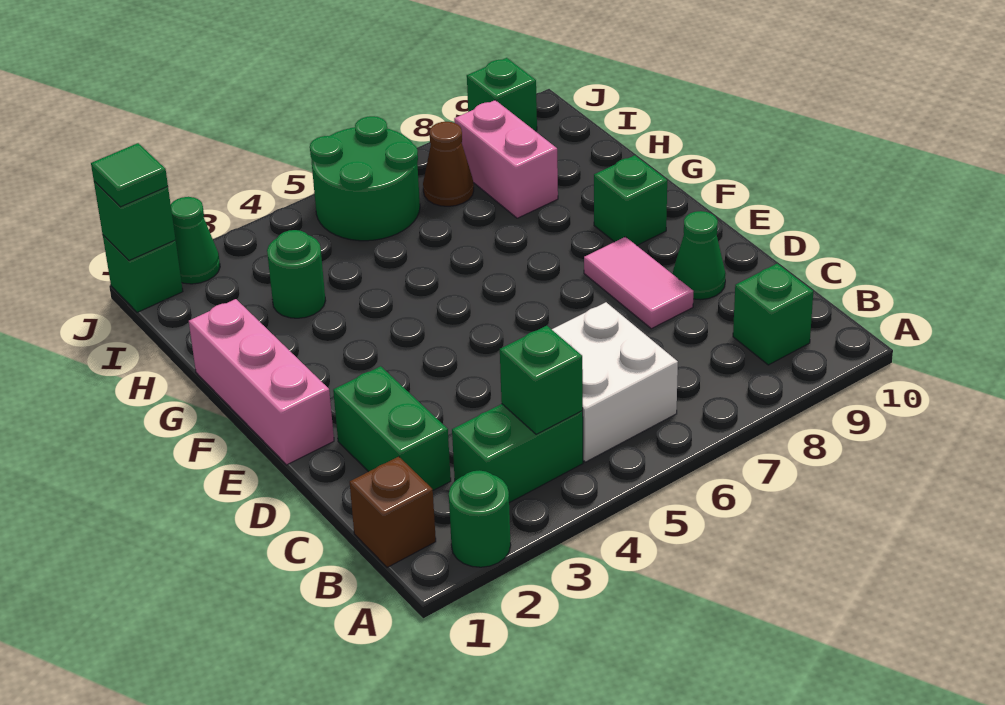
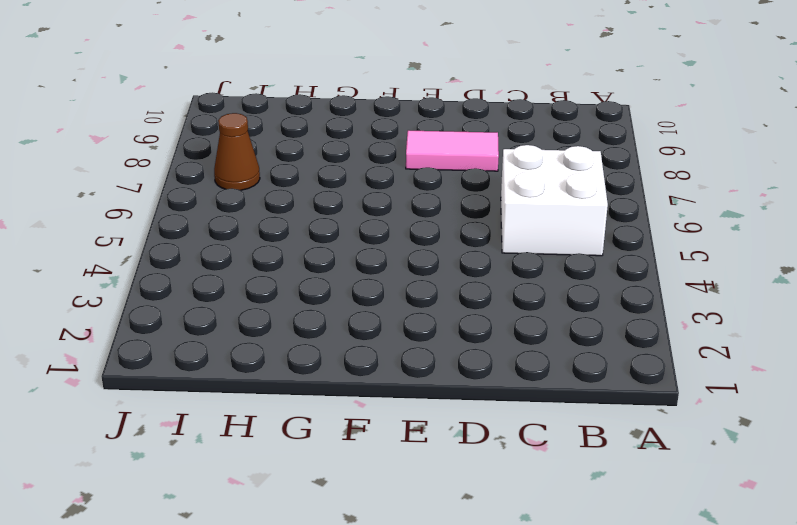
none -> green 1x1 round brick [449,470,511,567]
none -> brown 1x1 brick [350,456,436,567]
none -> green 1x2 brick [452,404,583,503]

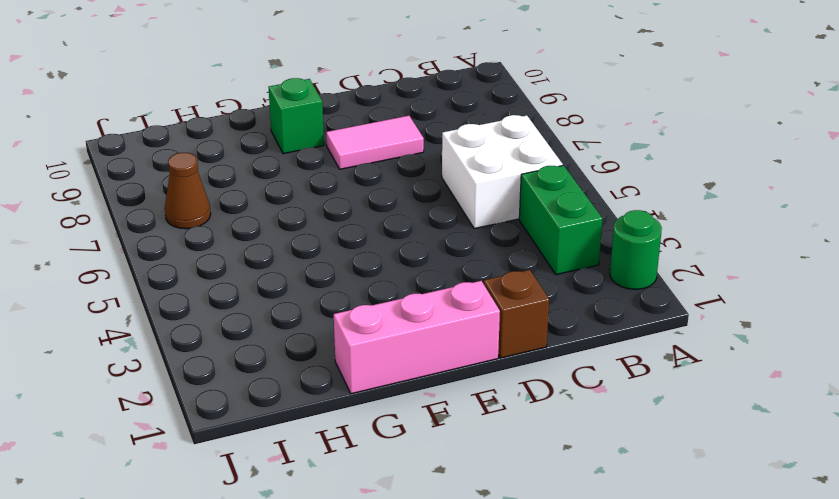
brown 1x1 brick [484,270,549,358] -> brown 1x1 brick moved to [350,456,436,567]
none -> green 1x1 brick [733,264,813,365]
none -> green 1x2 brick [333,366,451,490]
none -> green 1x1 cone [673,211,726,300]

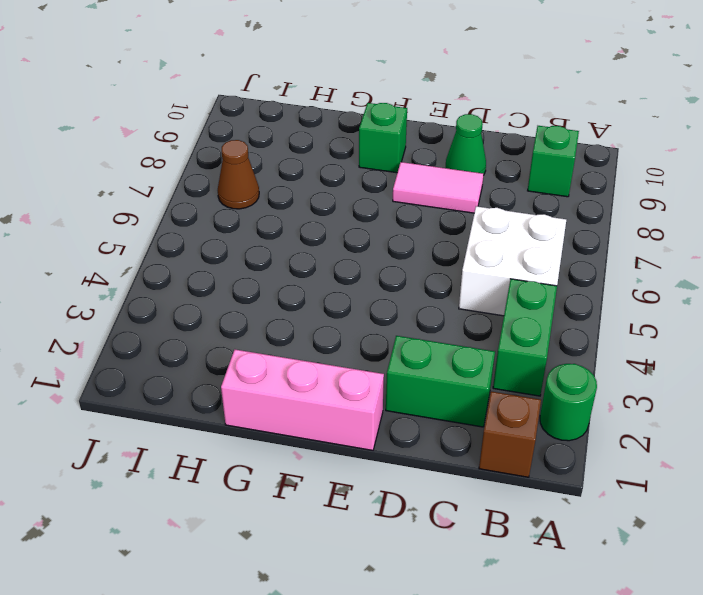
none -> green 1x1 round brick [267,230,326,318]
none -> pink 1x2 brick [454,100,558,218]
none -> green 2x2 round brick [310,116,420,241]

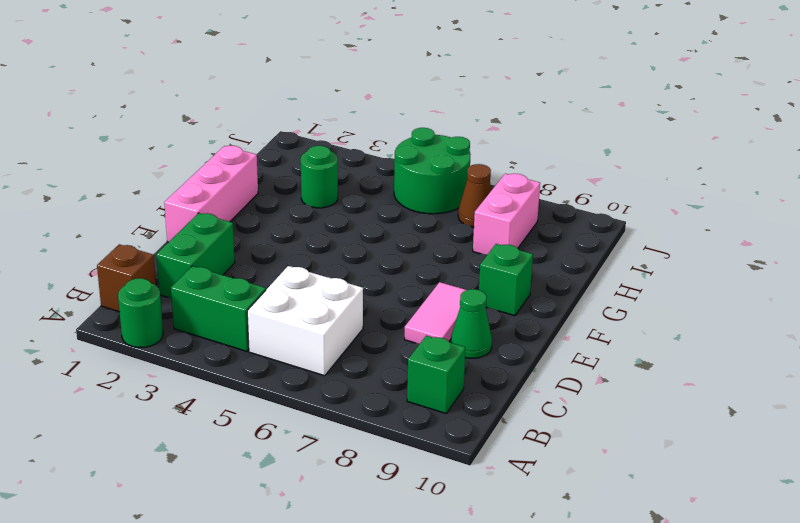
none -> green 1x1 brick [103,235,183,312]
none -> green 1x1 cone [171,197,220,284]
none -> green 1x1 brick [467,58,537,131]

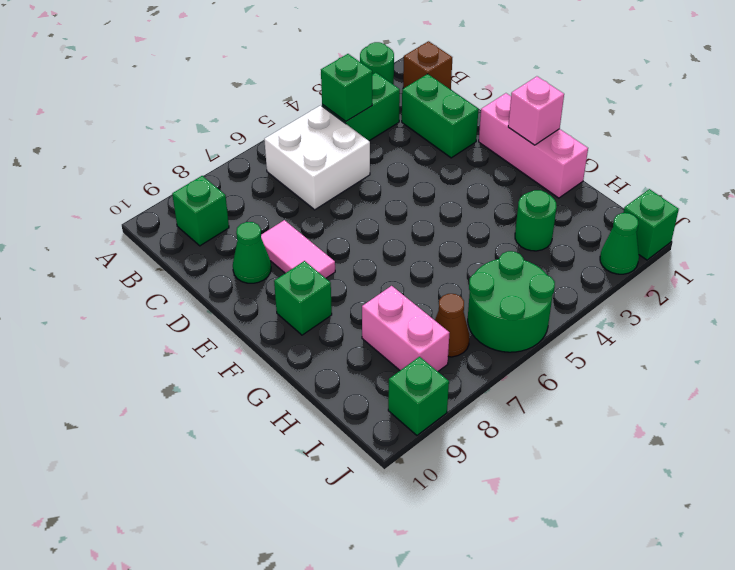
pink 1x1 brick [508,76,564,145] -> none
none -> green 1x1 brick [94,181,176,261]
none -> green 1x1 tile [91,143,168,207]

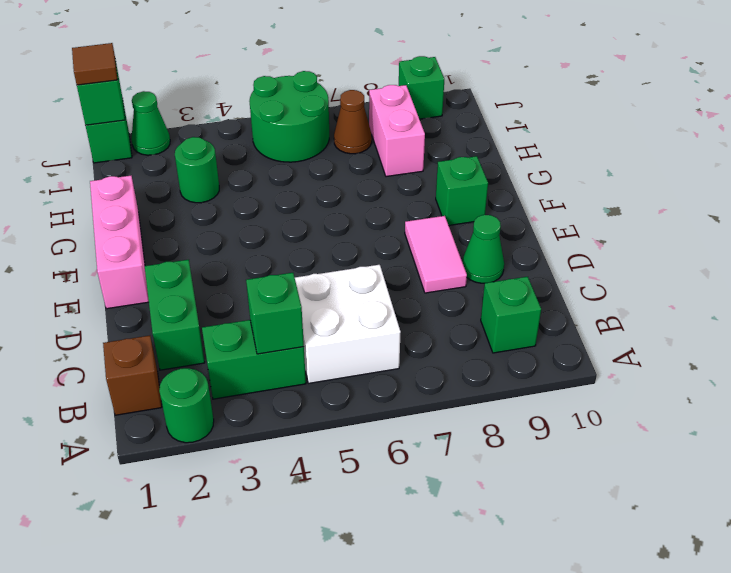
brown 1x1 tile [72,43,118,85] -> green 1x1 tile [91,143,168,207]

